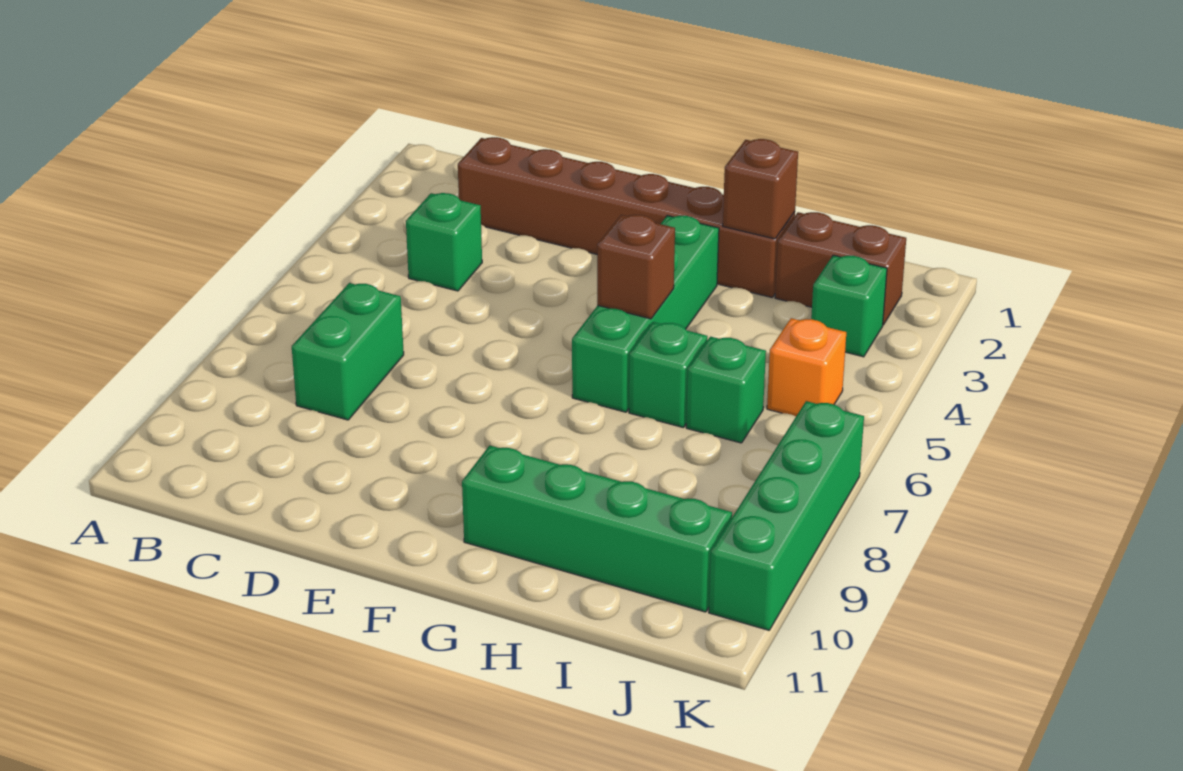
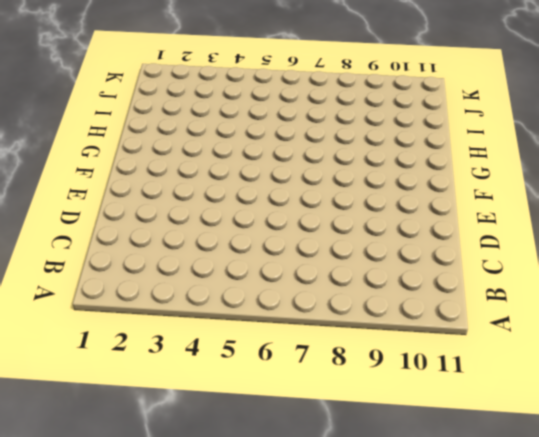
none -> brown 1x6 brick [458,137,795,297]
none -> green 1x1 brick [406,193,482,291]
none -> green 1x2 brick [292,283,404,420]

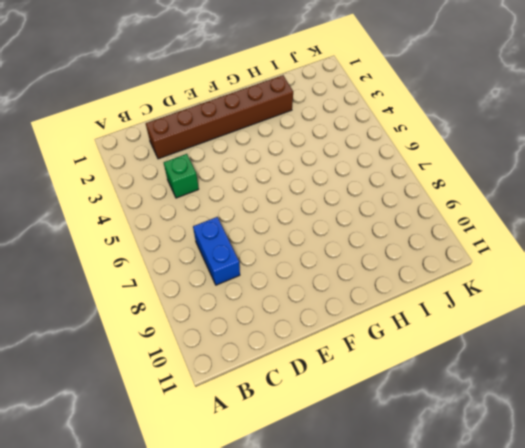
blue 1x2 brick [193,217,240,285] -> green 1x2 brick [292,283,404,420]
none -> green 1x4 brick [572,216,719,412]
none -> green 1x4 brick [462,446,732,612]
none -> green 1x1 brick [629,322,708,427]

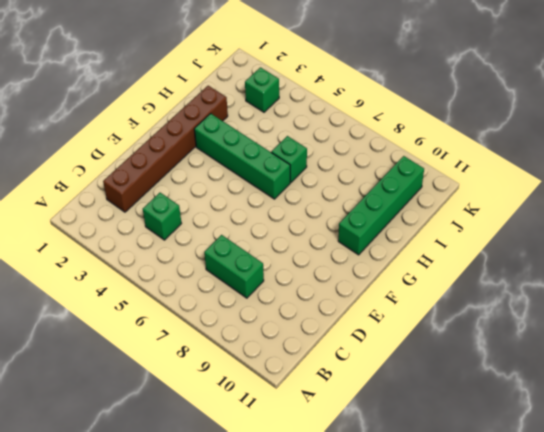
none -> brown 1x2 brick [775,212,906,325]
none -> green 1x1 brick [686,337,766,443]
none -> orange 1x1 brick [767,318,846,416]

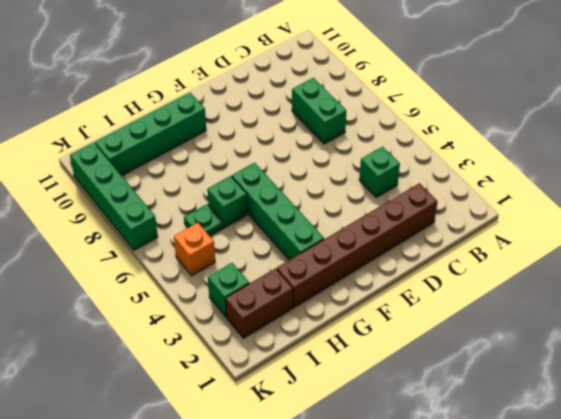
green 1x1 plate [184,204,223,236] -> green 1x1 brick [686,337,766,443]
none -> brown 1x1 brick [597,215,675,319]
none -> brown 1x1 brick [723,139,798,239]

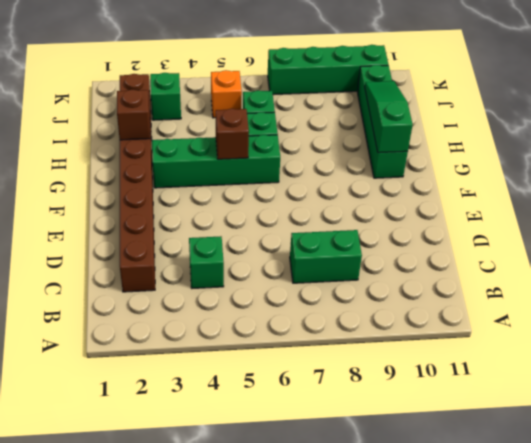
green 1x3 slope [365,81,413,153] -> none

